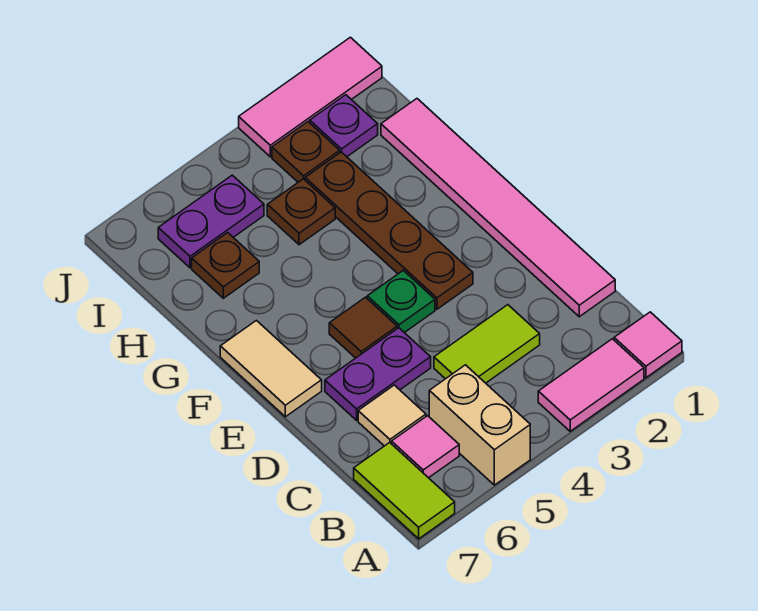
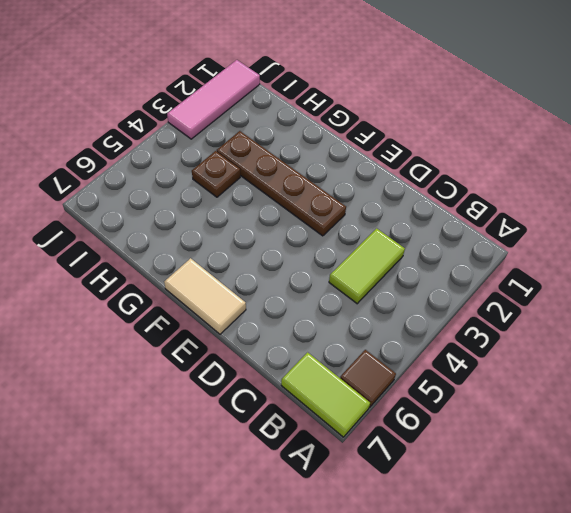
brown 1x1 tile [340,350,396,407] -> brown 1x1 tile moved to [329,297,397,358]
none -> pink 1x1 tile [614,312,682,378]
none -> pink 1x2 tile [538,339,644,431]
none -> tan 1x2 brick [429,365,530,485]

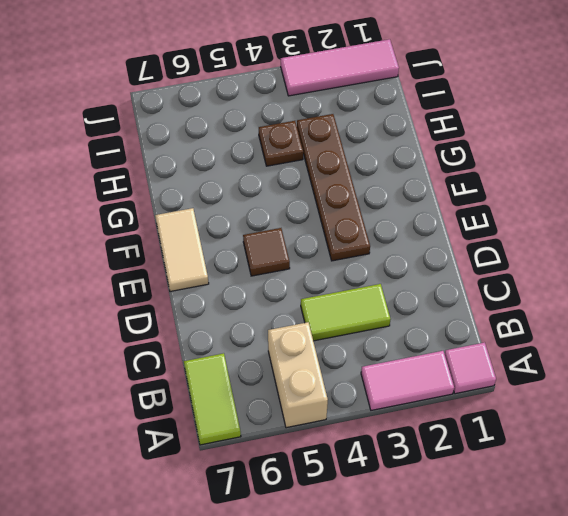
none -> pink 1x1 tile [392,416,459,478]
none -> pink 1x6 tile [381,99,615,317]
none -> tan 1x1 tile [358,385,426,446]

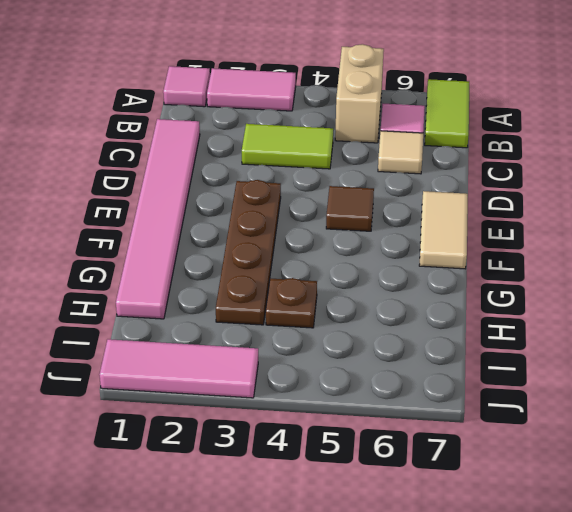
none -> purple 1x2 plate [325,328,431,420]
none -> green 1x1 plate [367,270,435,333]
none -> brown 1x1 plate [192,233,259,298]

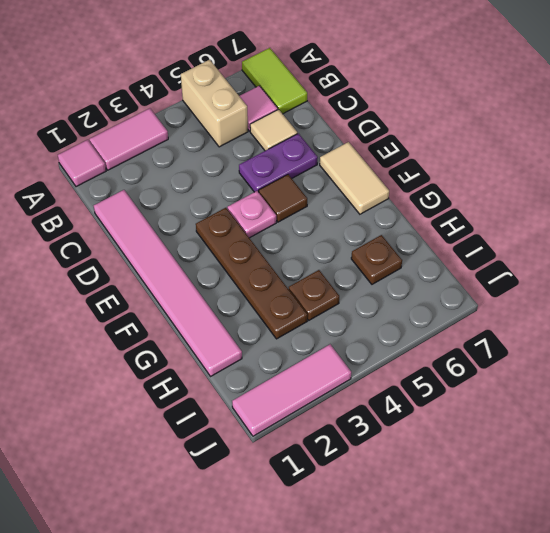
pink 1x1 plate [227,191,276,238] -> green 1x1 plate [367,270,435,333]
none -> lime 1x2 tile [434,305,540,383]
none -> purple 1x1 plate [310,95,378,157]
none -> brown 1x1 plate [272,122,340,182]

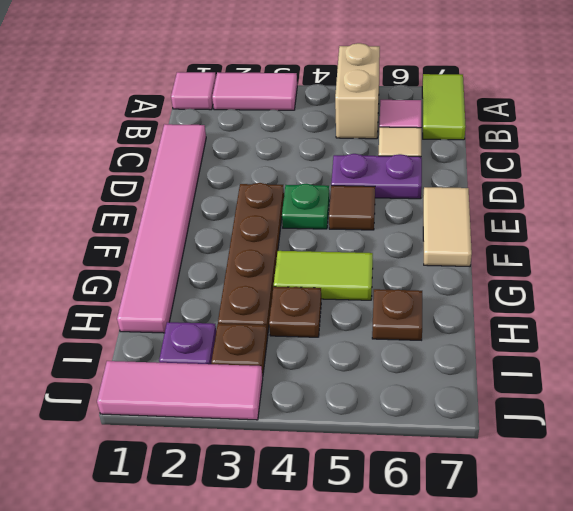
lime 1x2 tile [274,251,373,300] -> lime 1x2 tile moved to [434,305,540,383]
none -> purple 1x2 plate [158,175,264,268]

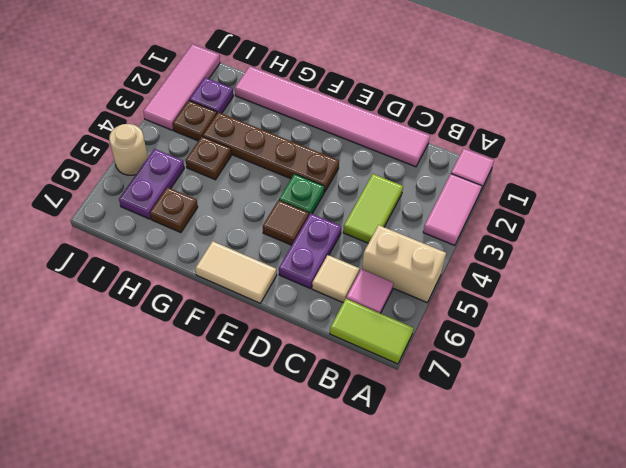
tan 1x1 round brick [109,124,148,175] -> none

